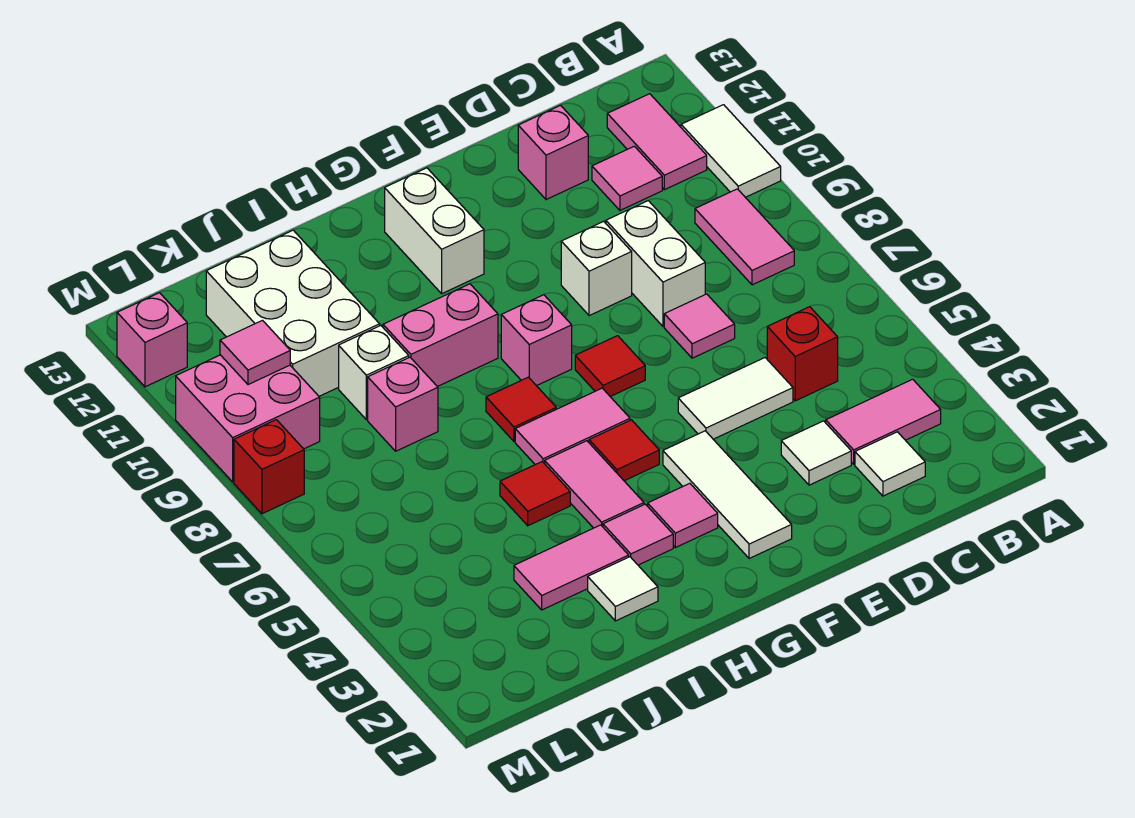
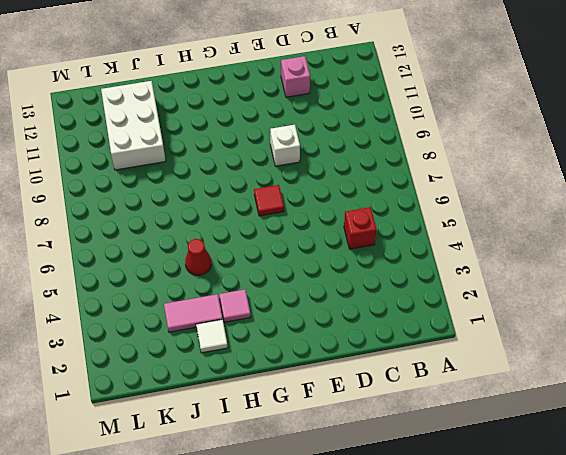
red 1x1 cone [185,239,211,275] -> red 1x1 tile [500,462,570,526]
none -> white 1x2 tile [681,105,781,197]
none -> pink 1x2 tile [826,379,941,464]
none -> pink 1x2 tile [695,189,794,285]
none -> pink 1x2 tile [607,94,707,190]

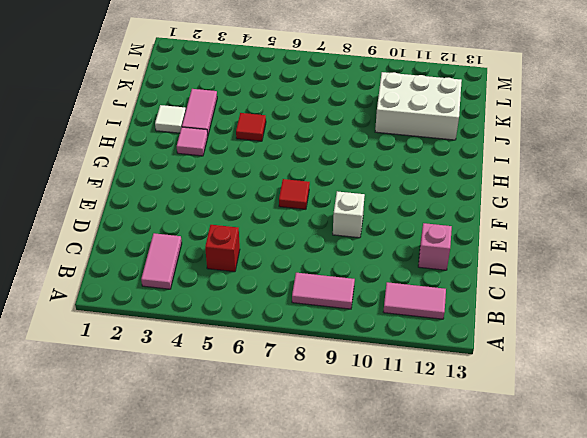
none -> white 1x2 tile [681,105,781,197]
none -> white 1x1 tile [855,432,925,496]
none -> pink 1x1 tile [592,146,662,210]
none -> white 1x1 tile [781,421,851,485]

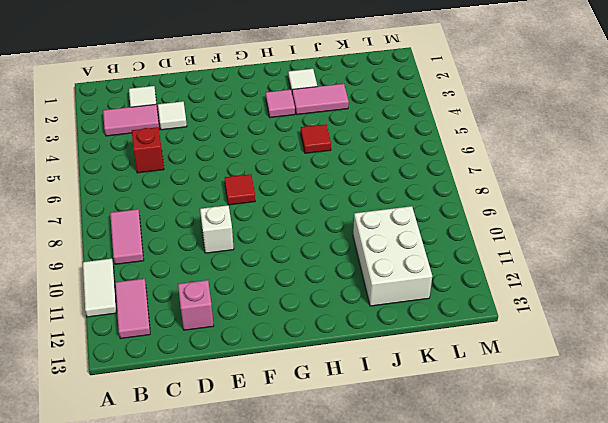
none -> pink 1x1 tile [592,146,662,210]
none -> white 1x2 tile [678,358,793,439]
none -> pink 1x1 tile [664,294,735,358]
none -> white 1x2 brick [606,201,705,326]

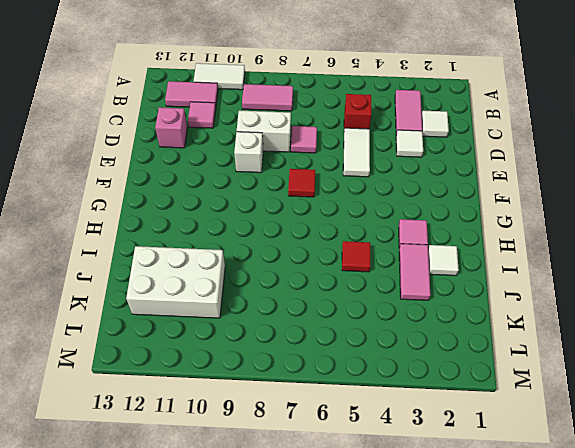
none -> white 1x3 tile [663,431,792,559]
none -> pink 1x1 tile [648,483,718,548]
none -> red 1x1 tile [589,420,659,481]
none -> pink 1x2 tile [515,388,630,465]

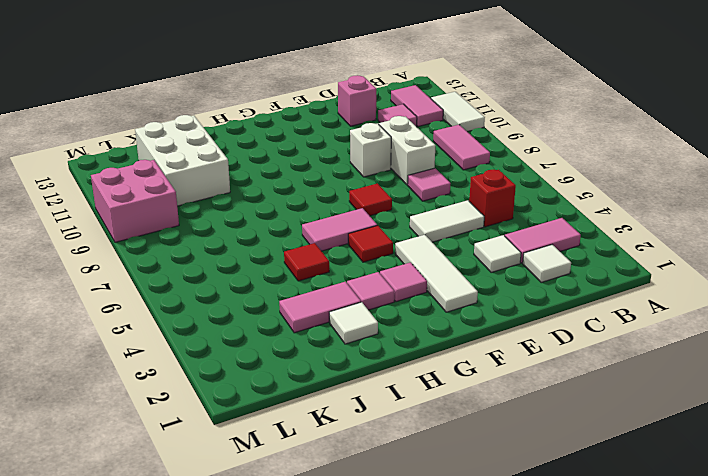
none -> pink 1x1 brick [501,295,572,386]
none -> white 1x2 brick [385,168,484,293]
none -> pink 1x2 tile [545,441,644,528]
none -> red 1x1 tile [486,377,556,441]

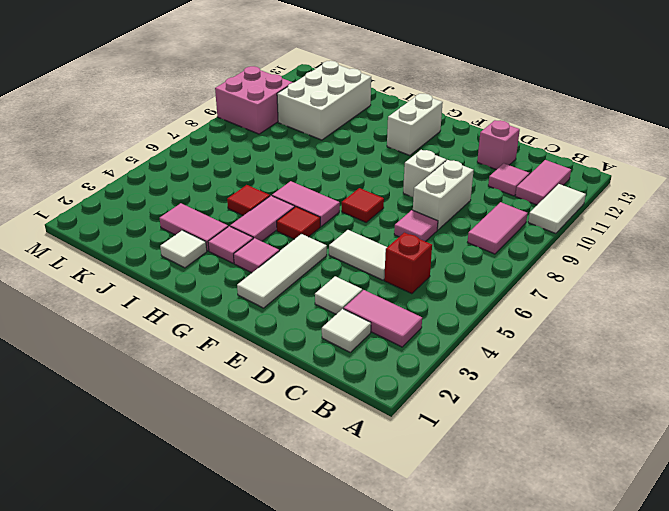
none -> pink 1x1 brick [501,295,572,386]
none -> red 1x1 tile [486,377,556,441]
none -> pink 1x2 brick [383,284,498,387]
none -> pink 1x1 brick [368,357,438,451]

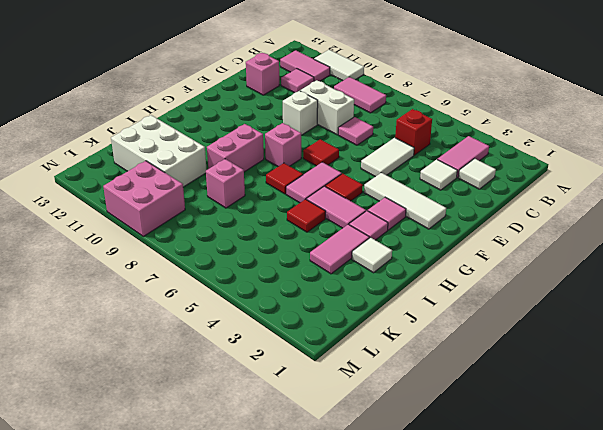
none -> white 1x2 brick [385,168,484,293]
none -> white 1x1 brick [339,325,409,420]
none -> red 1x1 brick [234,420,304,514]
none -> pink 1x1 brick [117,293,187,387]

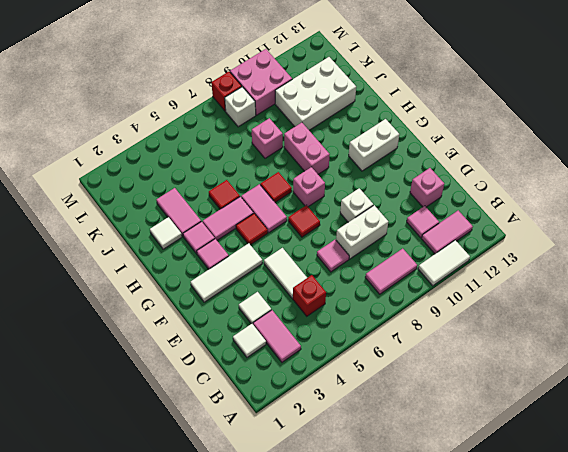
white 1x1 brick [225,87,256,127] -> white 1x1 brick moved to [339,325,409,420]
none -> pink 1x1 brick [117,293,187,387]
none -> pink 1x1 tile [220,320,290,385]

